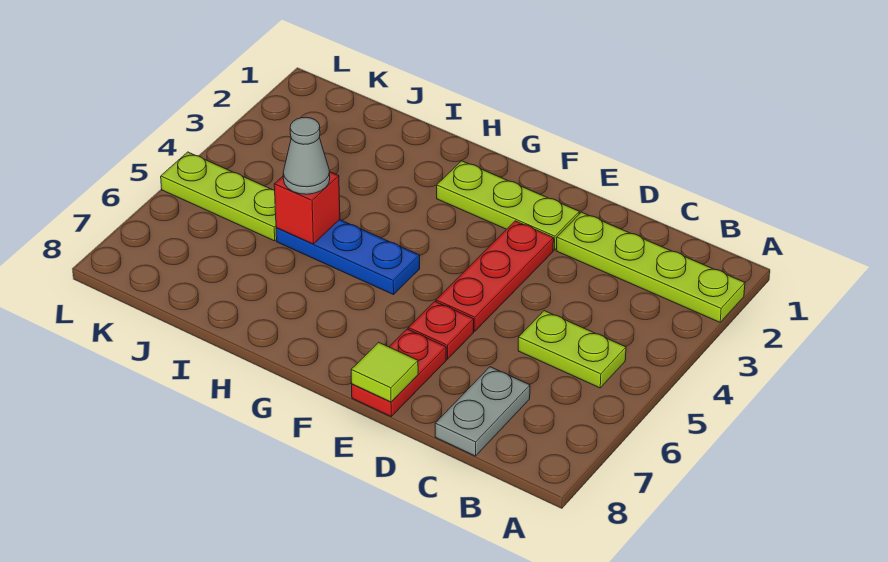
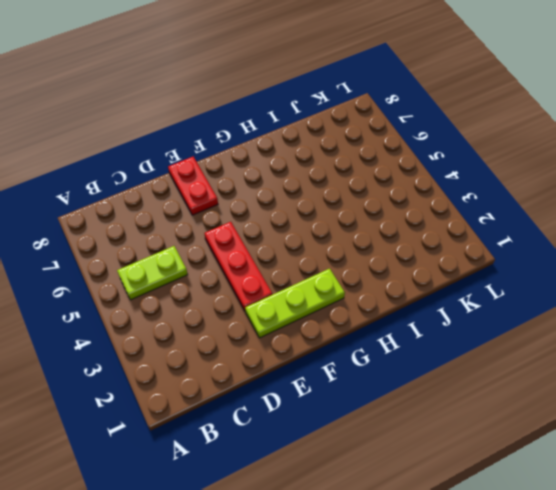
none -> lime 1x4 plate [556,212,745,322]
none -> grey 1x2 plate [435,367,530,456]
none -> red 1x1 plate [408,301,474,359]

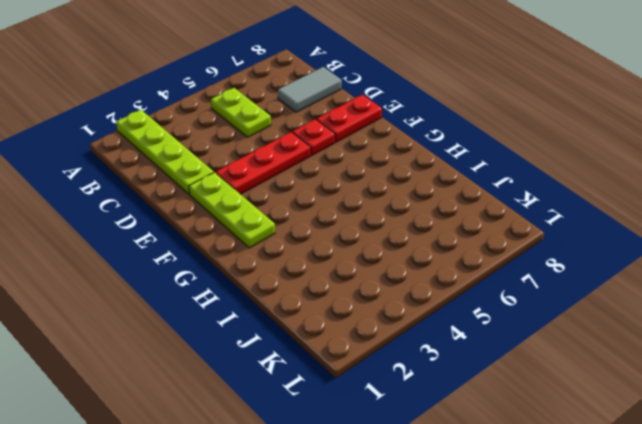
grey 1x2 tile [278,67,342,112] -> grey 1x2 plate [435,367,530,456]
none -> blue 1x3 plate [276,220,420,295]
none -> lime 1x3 plate [161,152,277,241]
none -> lime 1x1 tile [351,342,418,402]

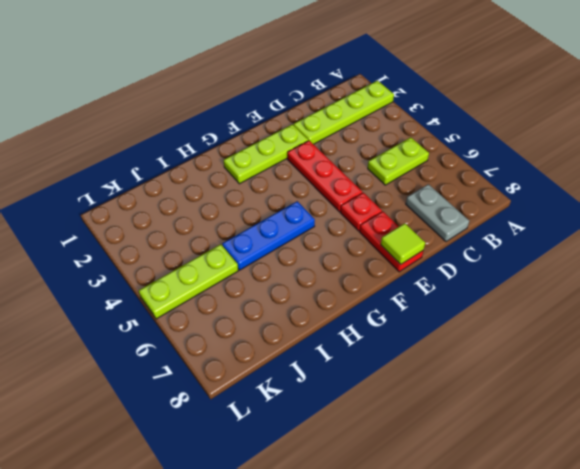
none -> red 1x1 brick [274,172,340,244]
none -> grey 1x1 cone [283,117,330,194]

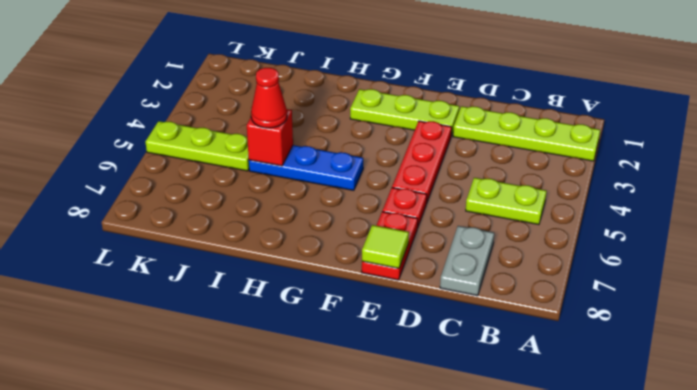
red 1x1 cone [251,68,287,128] -> grey 1x1 cone [283,117,330,194]

